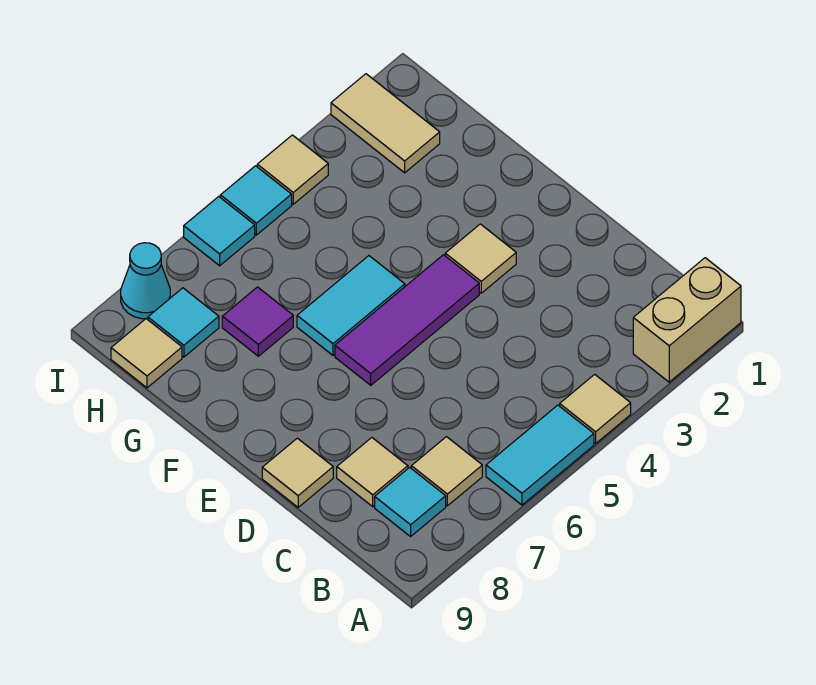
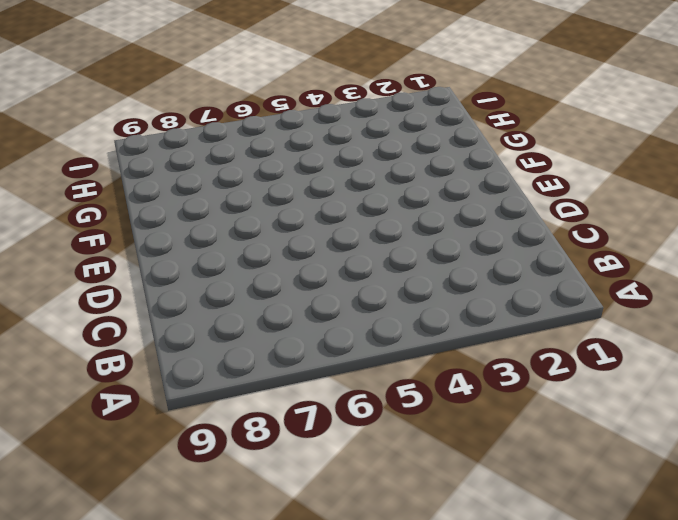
none -> tan 1x2 brick [633,258,741,382]
none -> tan 1x1 tile [560,374,631,444]
none -> cyan 1x2 tile [486,405,594,505]

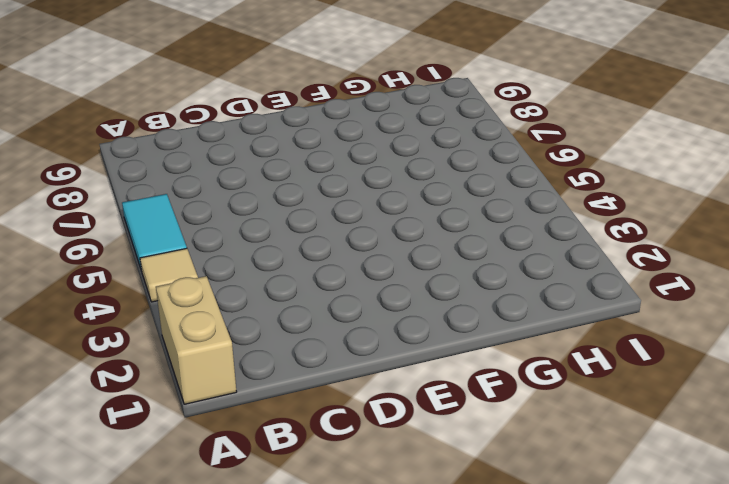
none -> tan 1x1 tile [411,437,482,506]
none -> cyan 1x1 tile [375,467,446,536]
none -> tan 1x1 tile [337,438,408,507]

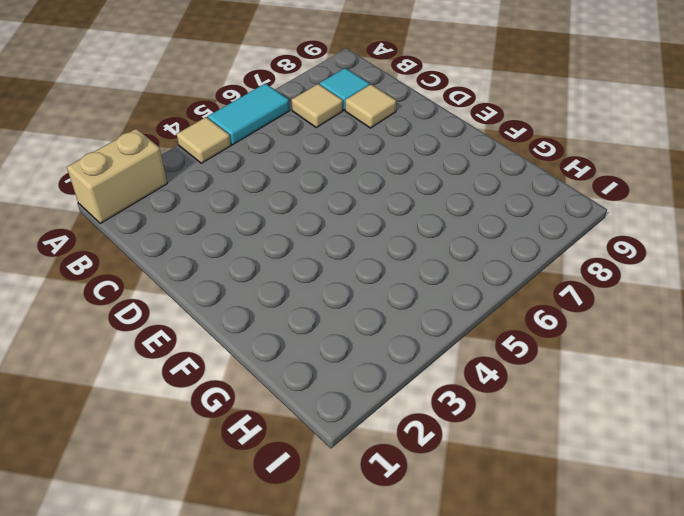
none -> tan 1x1 tile [262,438,333,507]
none -> tan 1x1 tile [445,224,516,293]
none -> purple 1x3 tile [335,255,479,385]

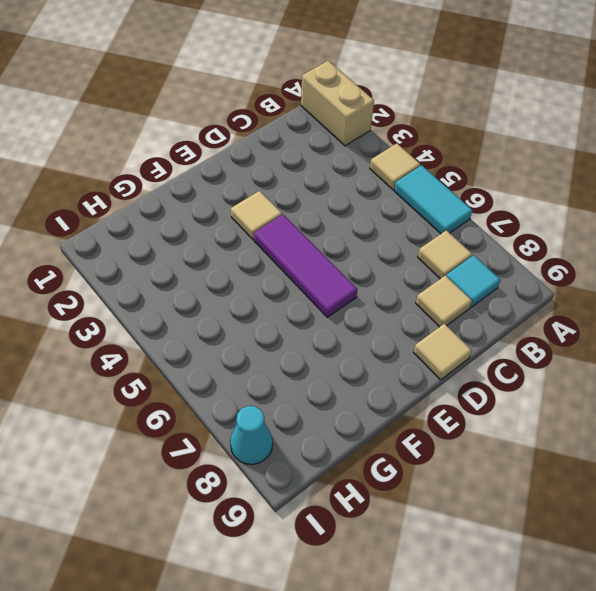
none -> cyan 1x2 tile [297,256,405,355]
none -> purple 1x1 tile [222,287,293,356]
none -> tan 1x2 tile [331,74,440,173]

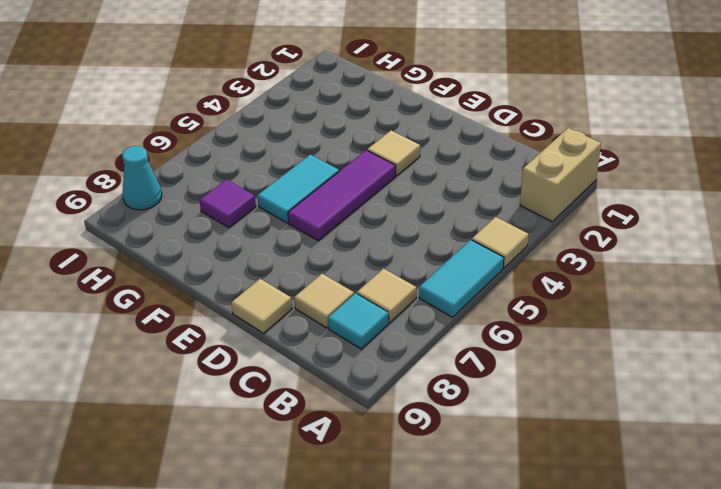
none -> tan 1x2 tile [331,74,440,173]
none -> cyan 1x1 tile [148,288,219,357]
none -> tan 1x1 tile [111,319,182,388]

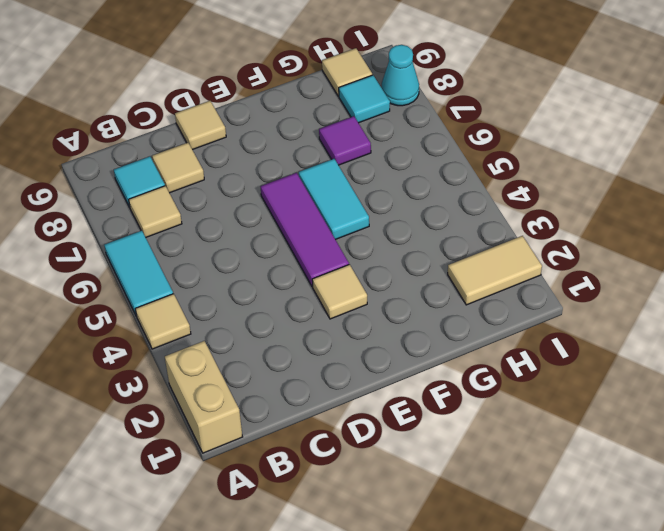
none -> tan 1x1 tile [257,135,328,204]
none -> cyan 1x1 tile [220,166,292,235]
none -> cyan 1x1 tile [184,197,255,266]

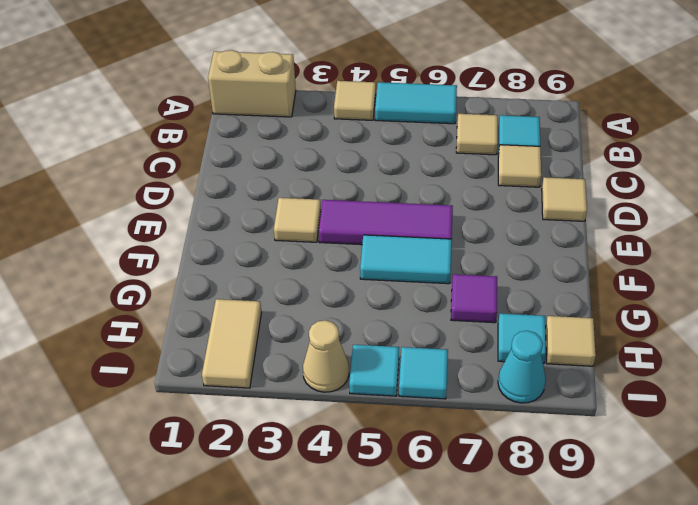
tan 1x1 cone [303,320,349,392] -> tan 1x1 tile [257,135,328,204]

